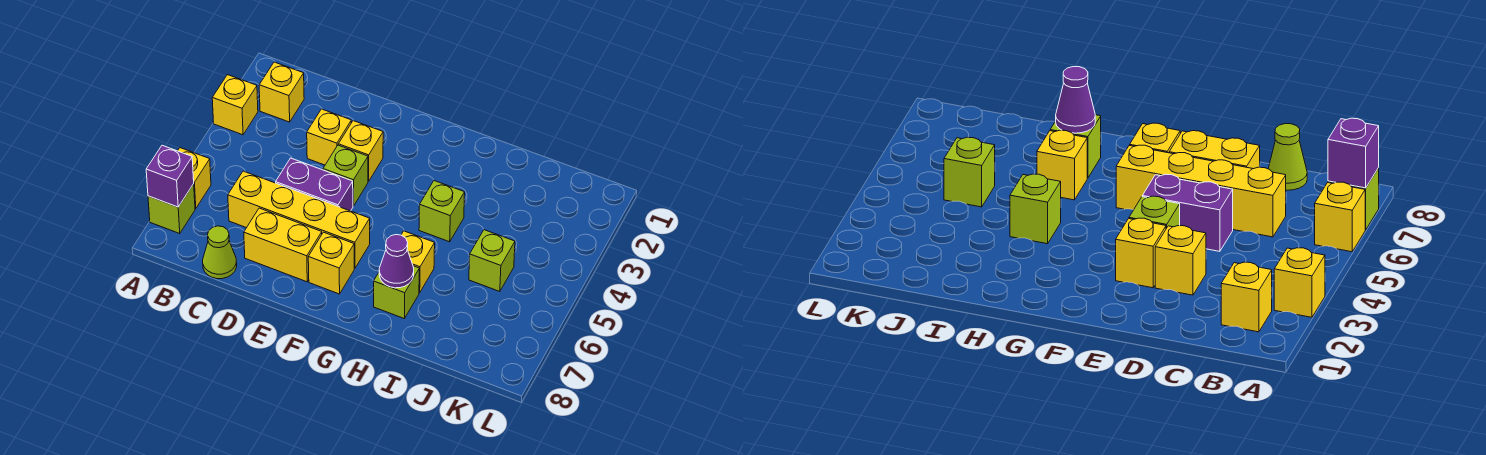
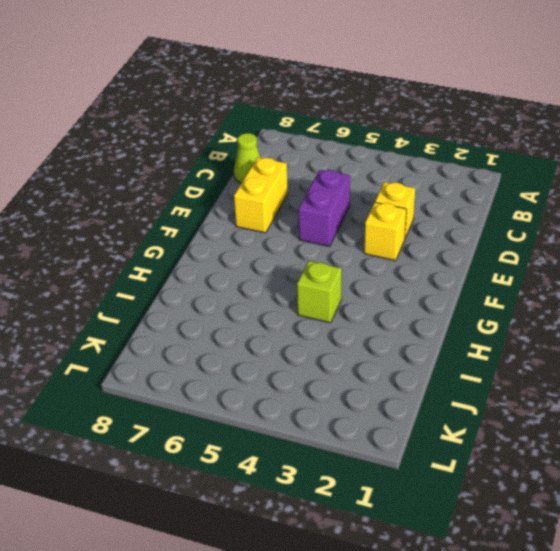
none -> yellow 1x1 brick [212,75,258,135]
none -> yellow 1x1 brick [178,148,211,209]
none -> lime 1x1 brick [148,184,195,234]

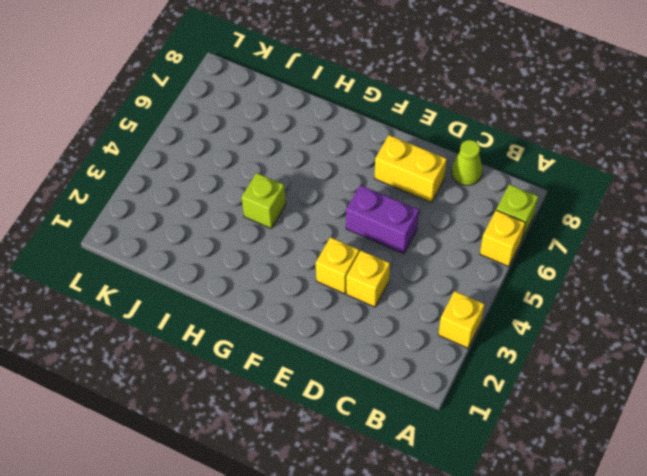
none -> yellow 1x1 brick [259,62,304,122]
none -> yellow 1x4 brick [228,171,370,268]
none -> lime 1x1 brick [323,145,368,206]

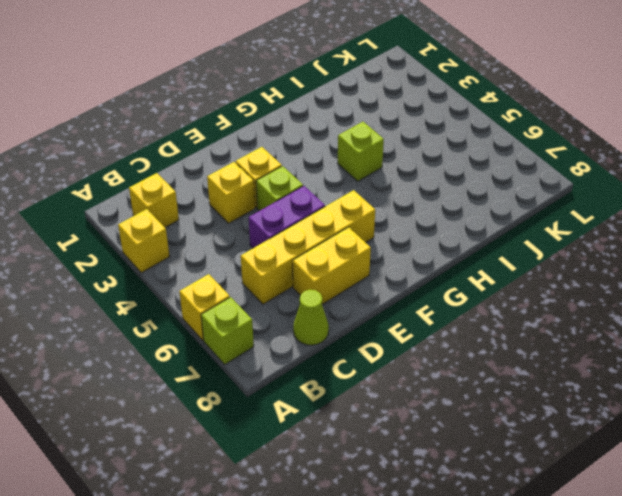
none -> yellow 1x1 brick [308,232,354,294]
none -> yellow 1x1 brick [401,231,435,293]
none -> lime 1x1 brick [374,266,419,319]

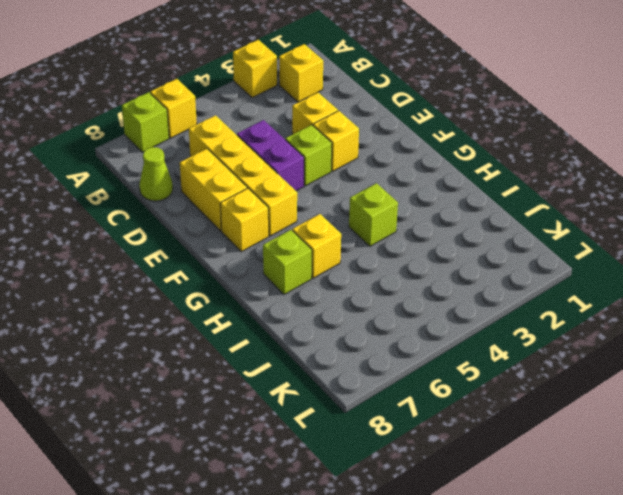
none -> lime 1x1 brick [469,230,515,292]
none -> purple 1x1 brick [146,145,194,207]
none -> purple 1x1 cone [379,235,414,288]

